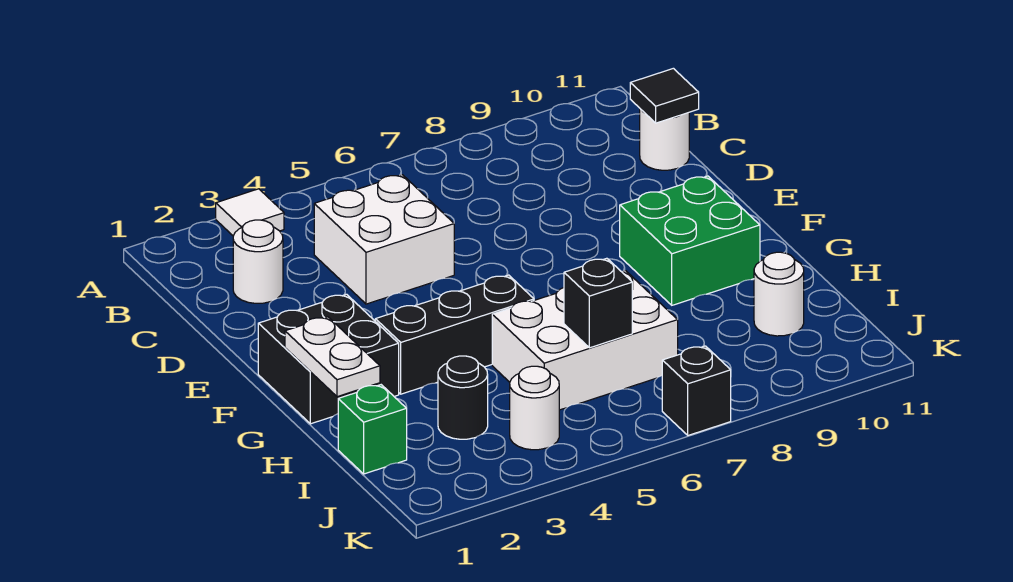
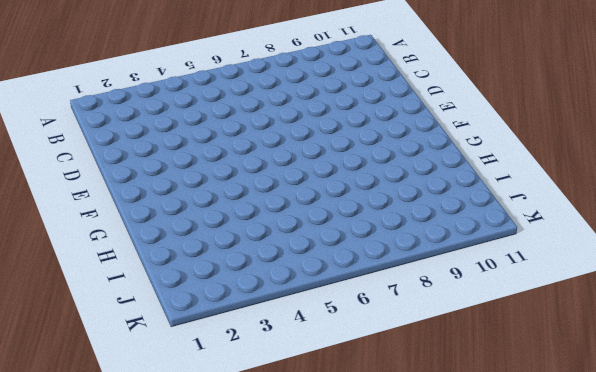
none -> white 1x1 tile [216,189,284,236]
none -> white 1x1 round brick [233,220,283,303]
none -> white 2x2 brick [314,175,454,304]

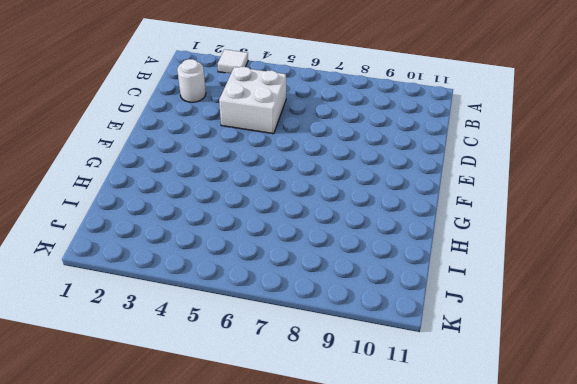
none -> white 1x1 round brick [640,109,689,170]
none -> black 2x2 brick [258,294,399,424]
none -> green 2x2 brick [620,176,760,305]

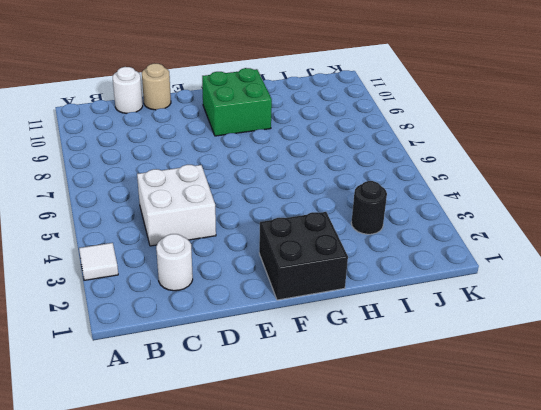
tan 1x1 round brick [142,64,171,110] -> none
none -> black 1x3 brick [375,275,534,394]
none -> white 2x3 brick [492,271,678,410]
none -> green 1x1 brick [338,385,407,474]

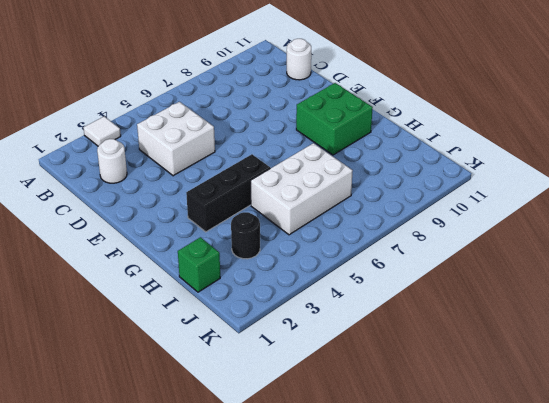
none -> black 2x2 brick [258,294,399,424]
none -> white 1x1 round brick [754,252,804,336]
none -> white 1x1 round brick [510,366,559,450]

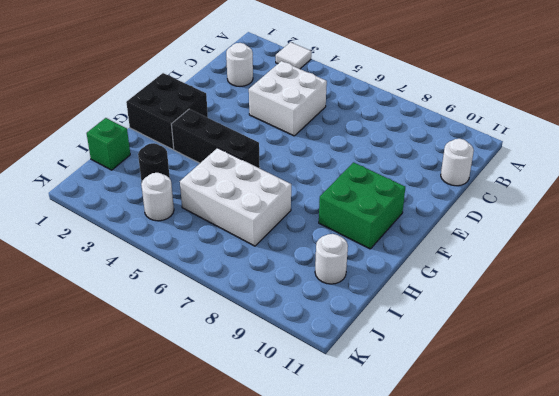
none -> black 1x1 brick [662,346,731,435]
none -> black 1x1 tile [630,68,699,123]
none -> white 1x2 plate [285,317,380,397]

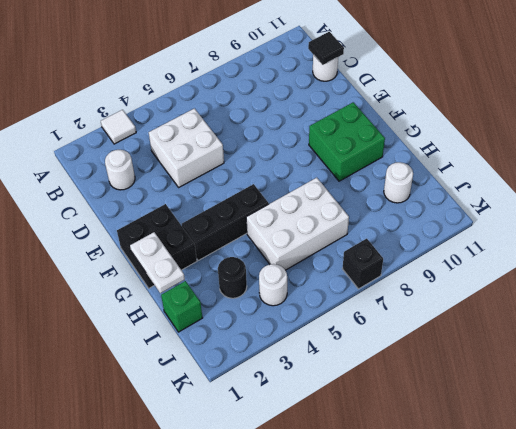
none -> black 1x1 brick [564,258,632,348]

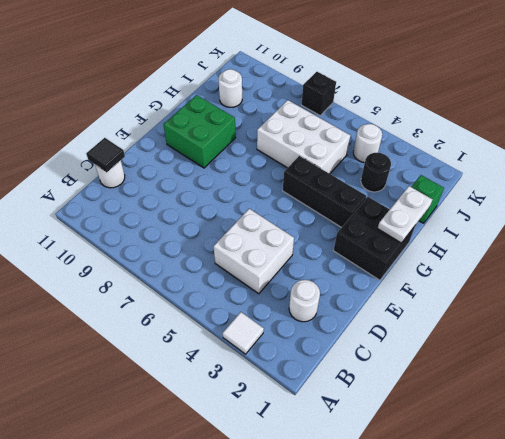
none -> black 1x1 brick [564,258,632,348]

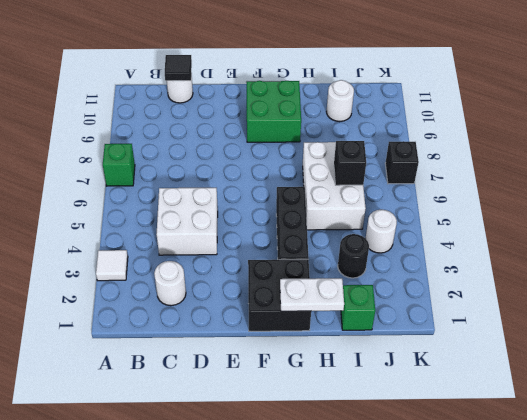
green 1x1 brick [103,144,135,186] -> none

